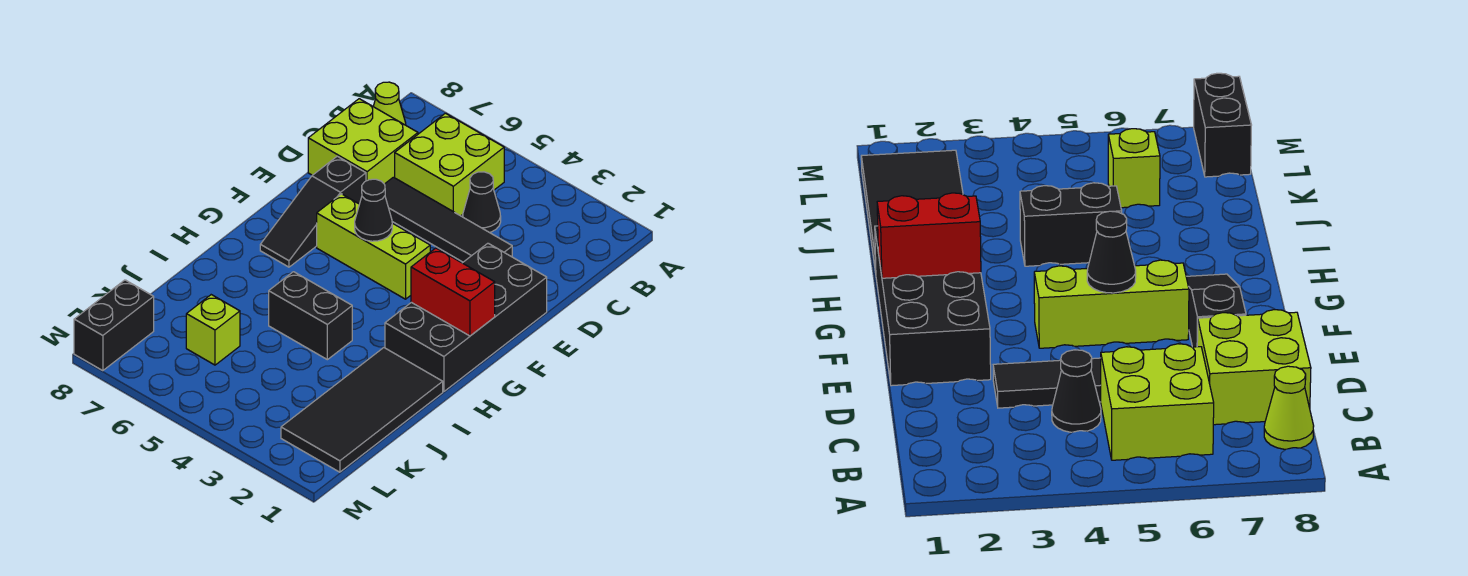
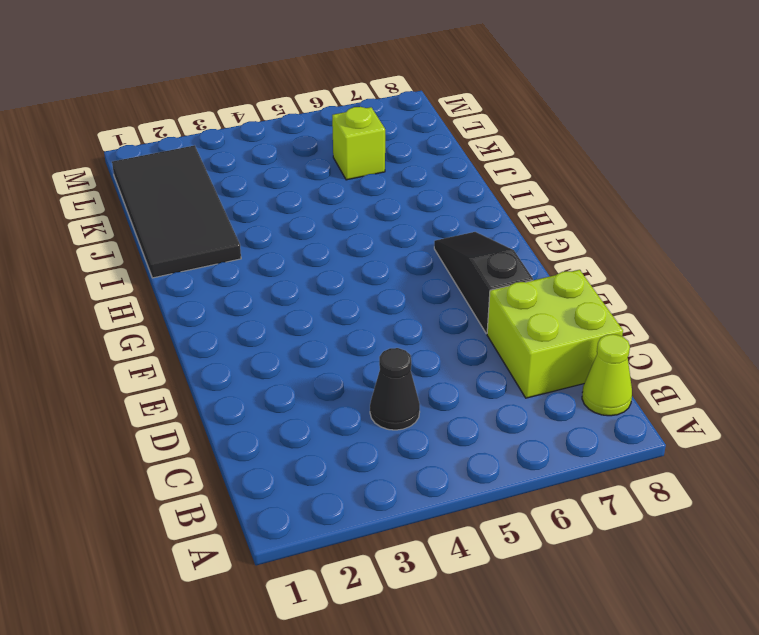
none -> lime 2x2 brick [395,113,504,216]
none -> black 1x4 tile [385,177,512,262]
none -> black 2x4 brick [385,243,547,392]

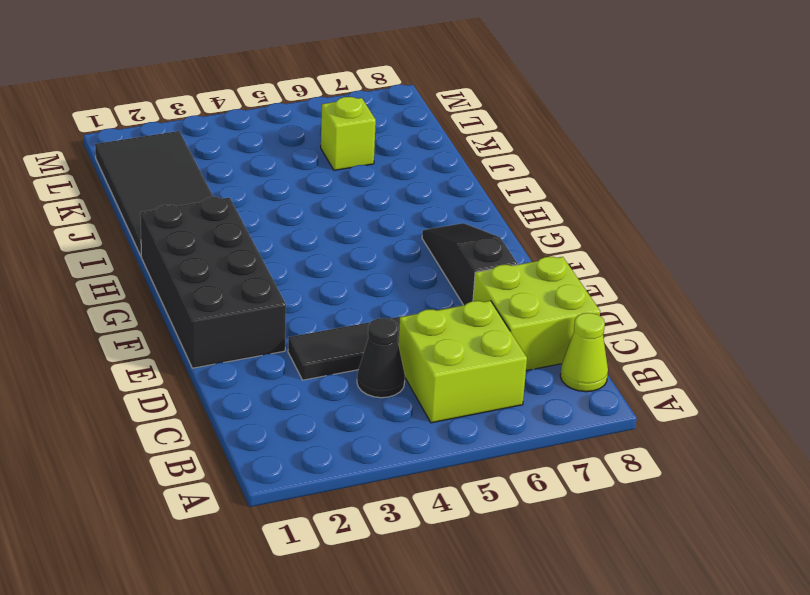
none -> lime 1x3 brick [317,194,430,299]
none -> black 1x2 brick [269,272,352,360]
none -> black 1x2 brick [74,280,154,371]

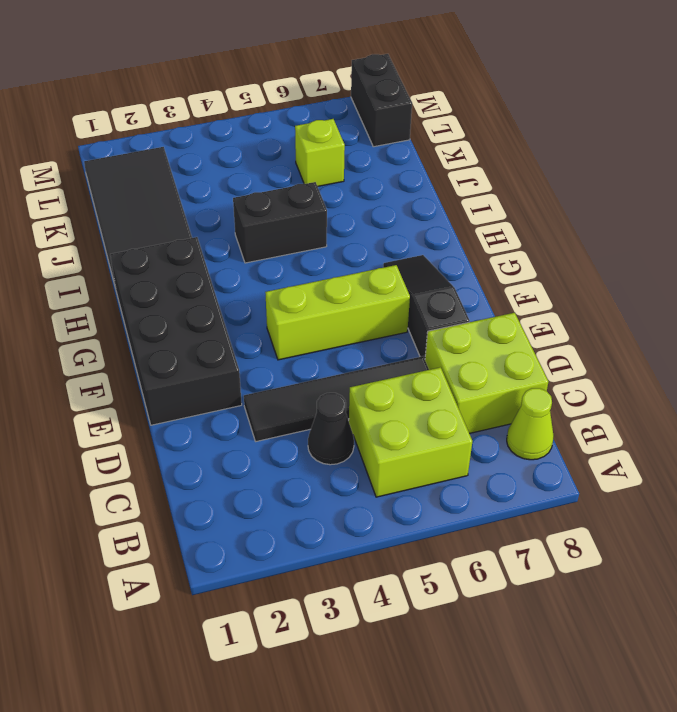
none -> black 1x1 cone [355,179,392,241]
none -> red 1x2 brick [411,248,495,336]

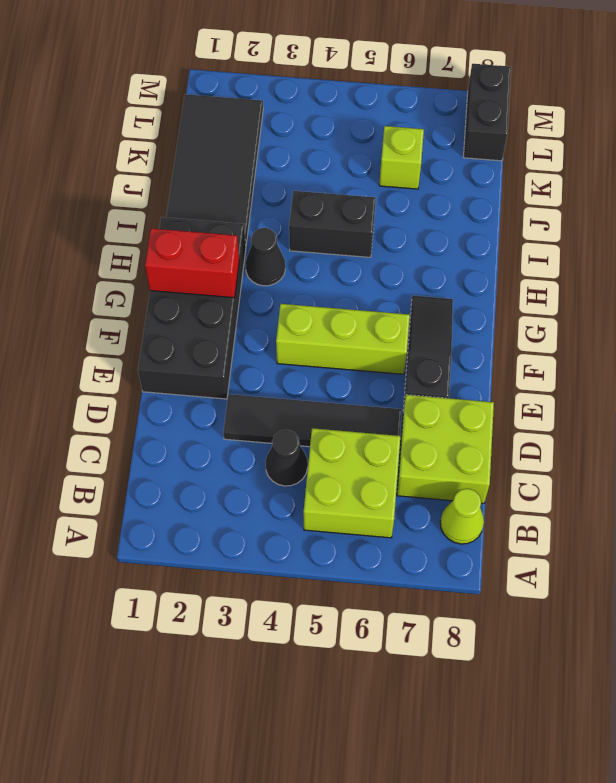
black 1x1 cone [245,228,285,286] -> black 1x1 cone moved to [355,179,392,241]

